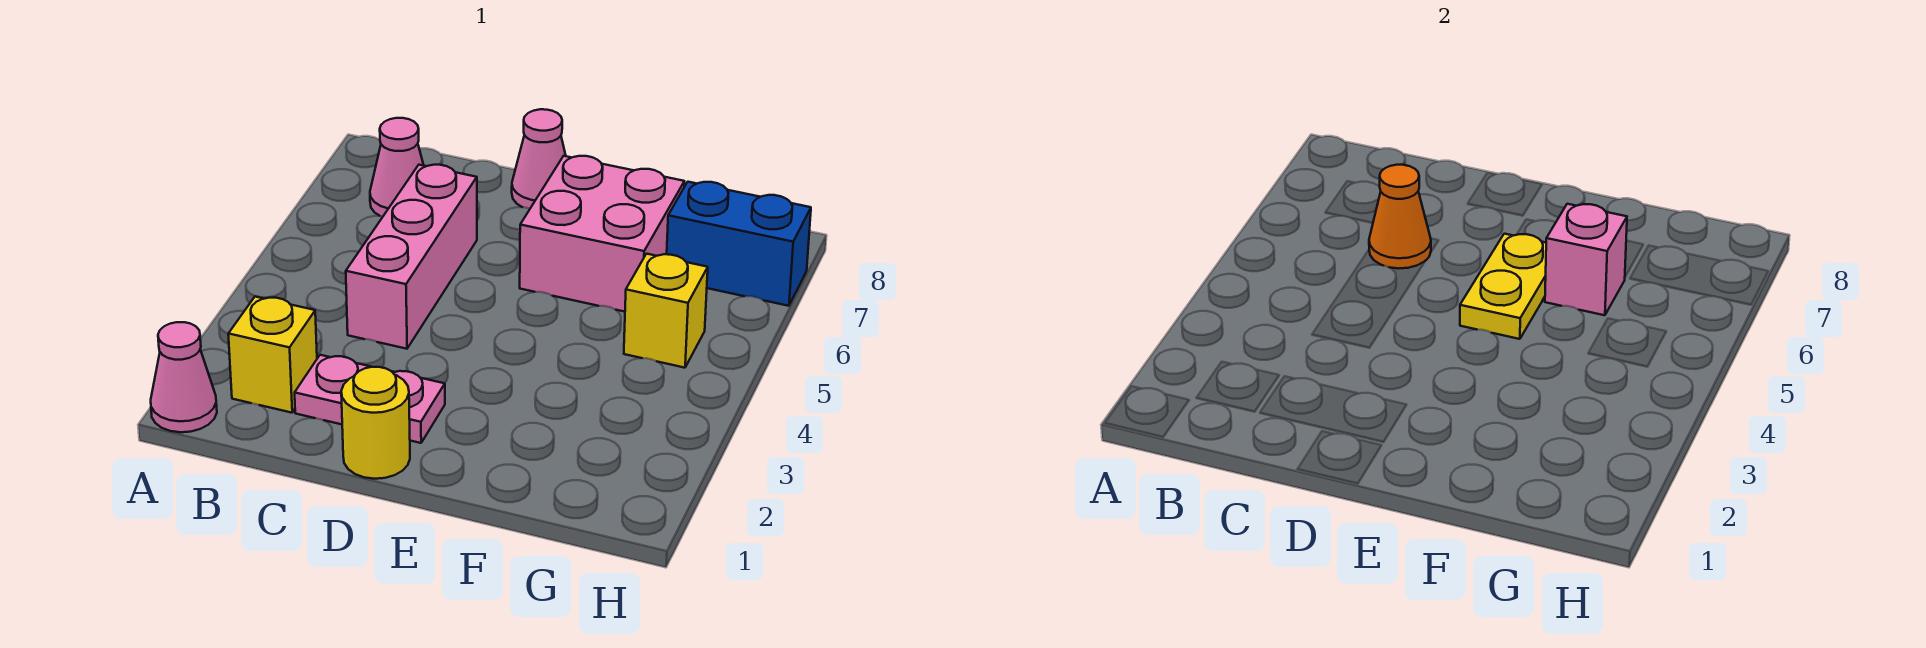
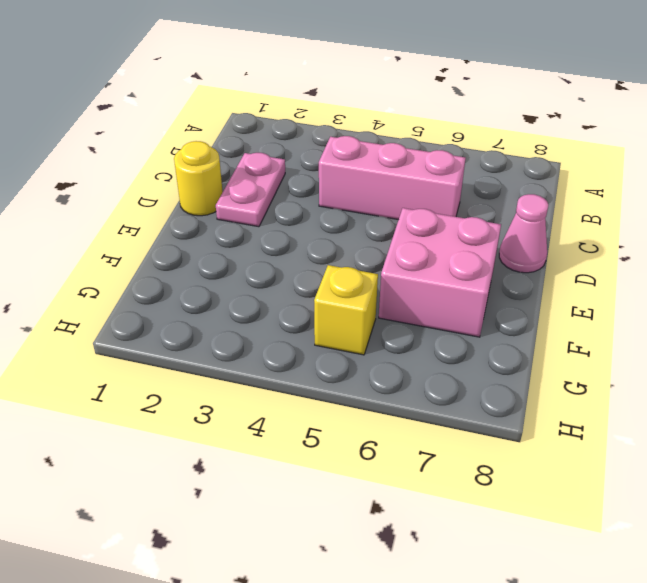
none -> pink 1x1 cone [151,322,217,432]
none -> yellow 1x1 brick [228,297,317,413]
none -> pink 1x1 cone [370,118,424,217]

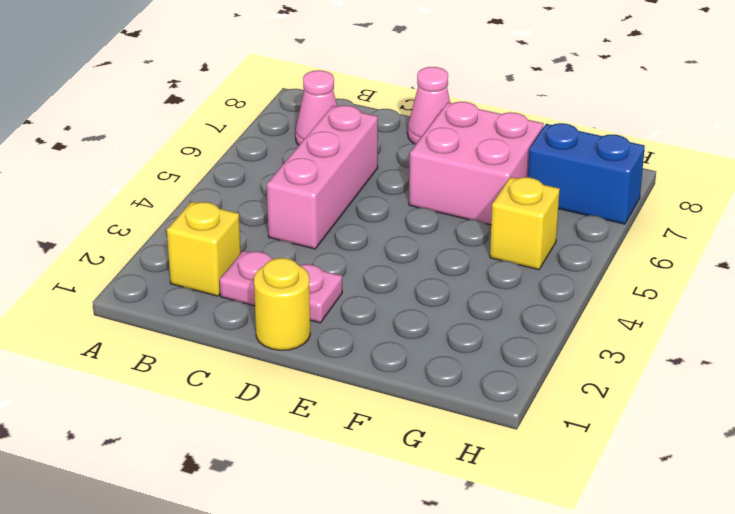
none -> pink 1x1 cone [151,322,217,432]
none -> orange 1x1 cone [1369,165,1431,269]
none -> yellow 1x2 plate [1460,234,1546,339]

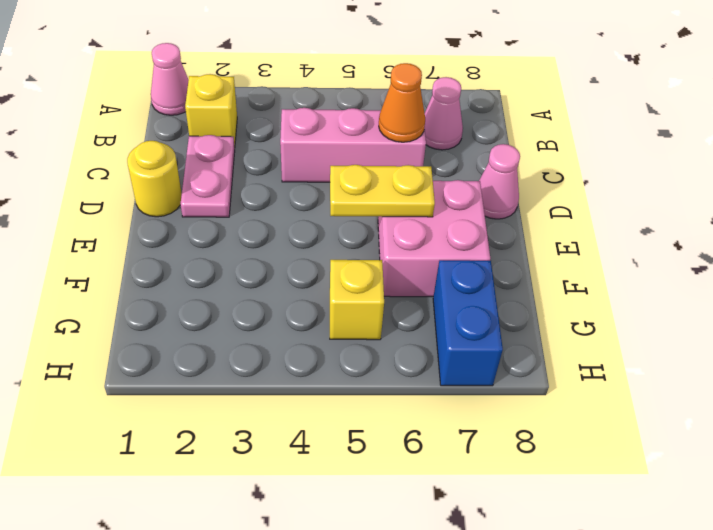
none -> pink 1x1 brick [1545,204,1627,315]

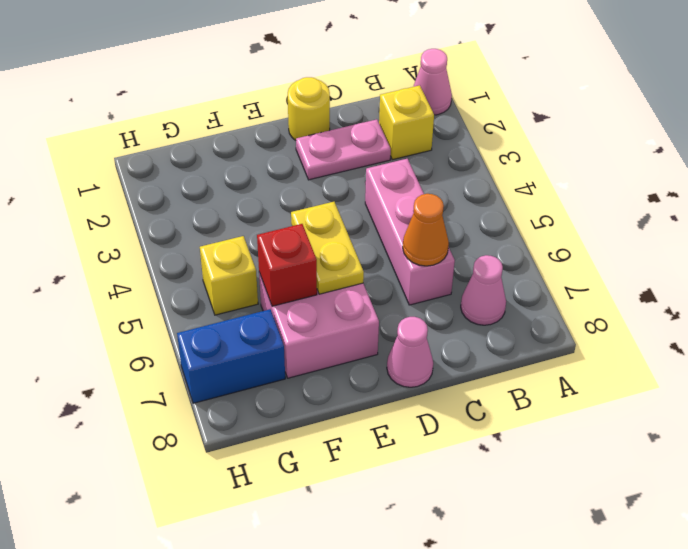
red 1x1 brick [257,224,317,306] -> pink 1x1 brick [1545,204,1627,315]

